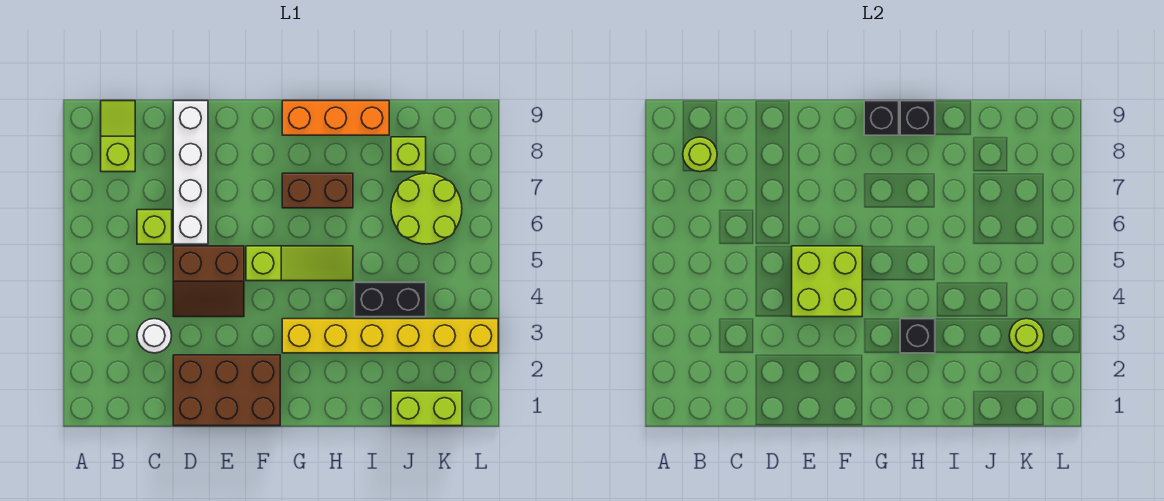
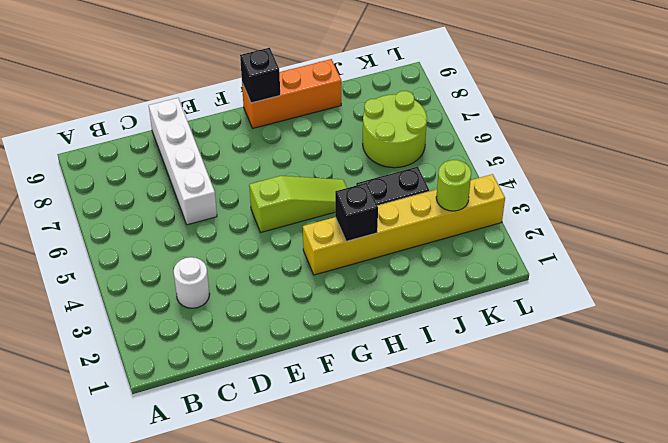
none -> lime 1x2 slope [101,101,135,172]
none -> lime 1x1 brick [137,210,172,244]
none -> brown 2x3 brick [173,355,280,426]

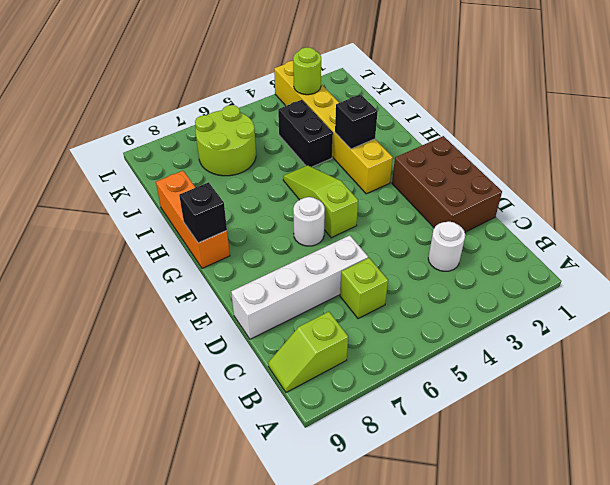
white 1x1 round brick [293,197,325,246] -> none
none -> brown 2x2 slope [173,246,244,317]
none -> brown 1x2 brick [282,173,353,208]
none -> lime 1x2 brick [391,391,462,426]

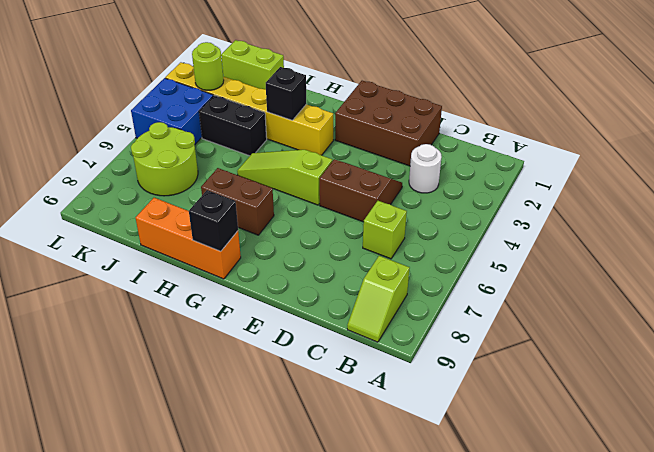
blue 2x2 brick [131,78,213,145] -> none
none -> white 1x4 brick [173,101,208,244]
none -> lime 1x1 brick [391,137,426,172]
none -> lime 1x1 round brick [683,137,717,172]

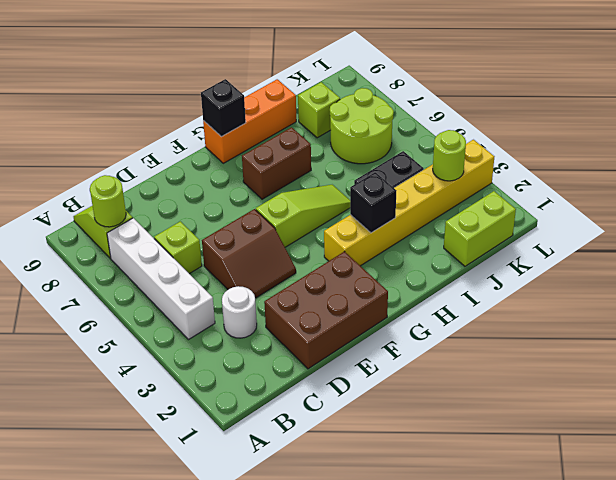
white 1x4 brick [107,218,215,340] -> white 1x4 brick moved to [173,101,208,244]
none -> lime 2x2 brick [792,246,862,317]
none -> black 1x1 brick [900,101,935,135]

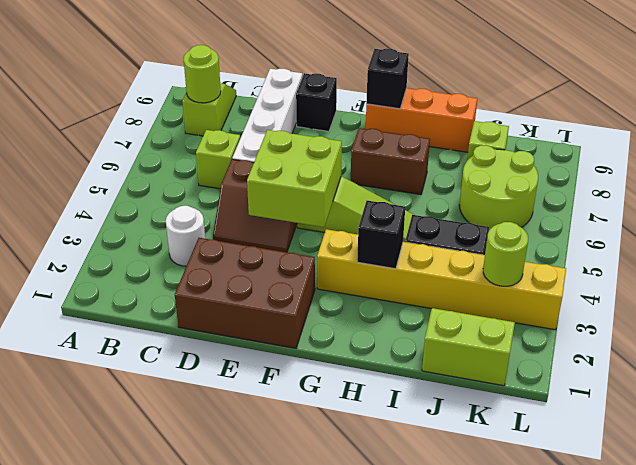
black 1x1 brick [296,73,337,131] -> black 1x1 brick moved to [900,101,935,135]

